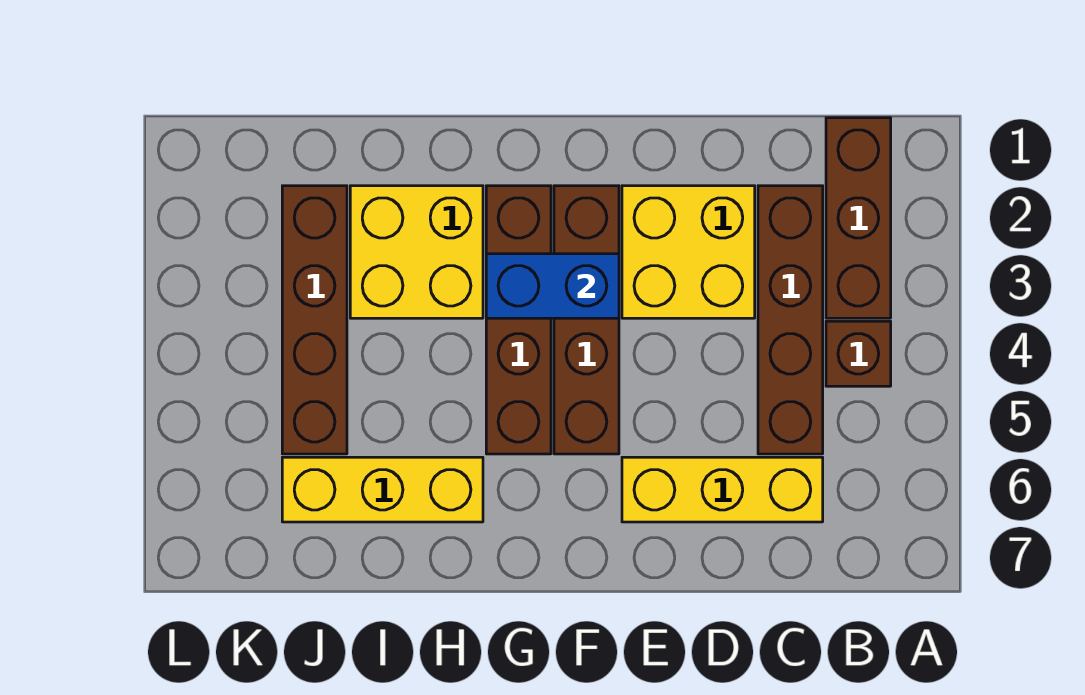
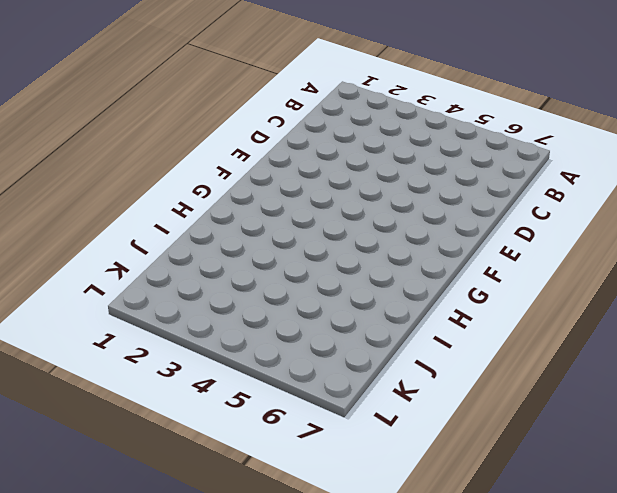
none -> brown 1x3 brick [826,118,891,318]
none -> brown 1x1 brick [826,321,891,386]

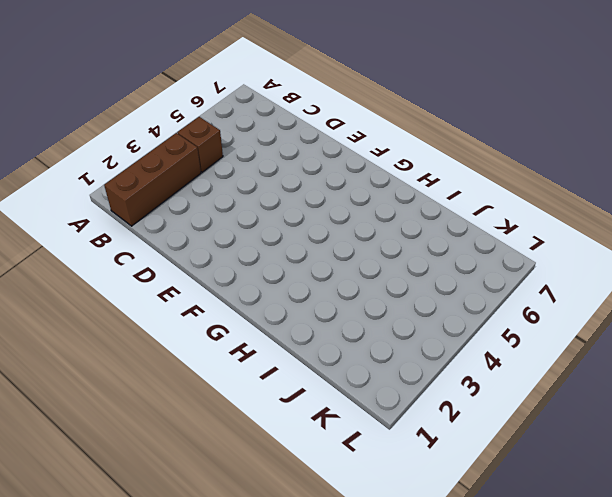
none -> brown 1x4 brick [758,186,823,454]
none -> yellow 1x3 brick [622,457,823,522]

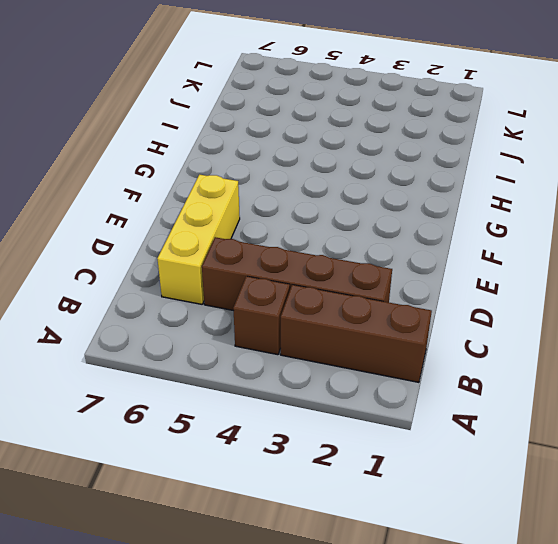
none -> yellow 2x2 brick [622,186,755,318]
none -> brown 1x4 brick [554,186,619,454]

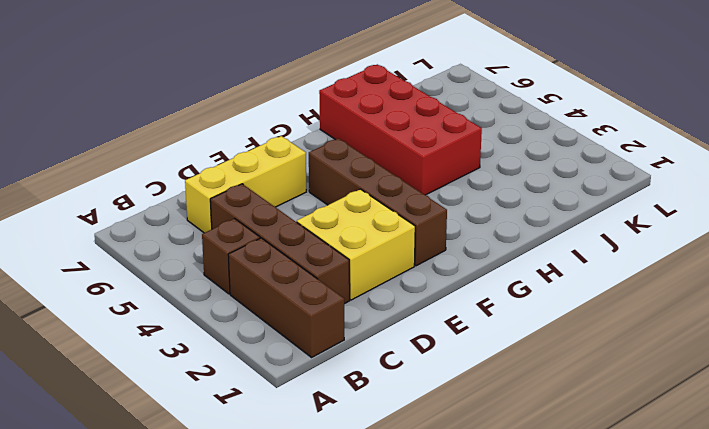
red 2x4 brick [319,64,482,195] -> yellow 1x3 brick [282,457,483,522]
none -> brown 1x4 brick [486,186,551,454]
none -> yellow 2x2 brick [350,186,483,318]

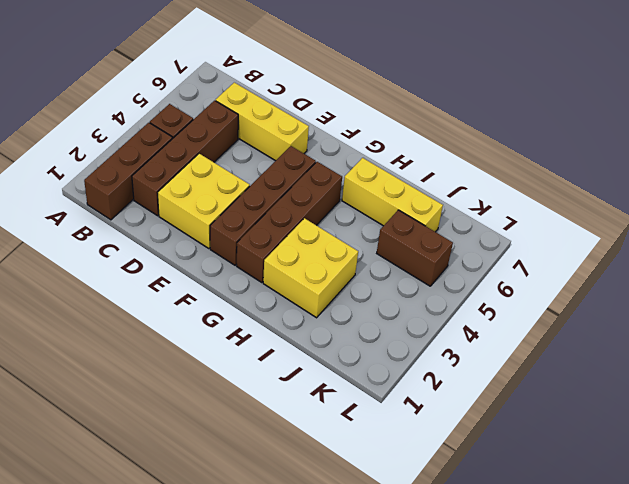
brown 1x2 brick [377,210,453,286] -> brown 1x4 brick [282,186,347,454]
none -> blue 1x2 brick [486,254,619,318]

